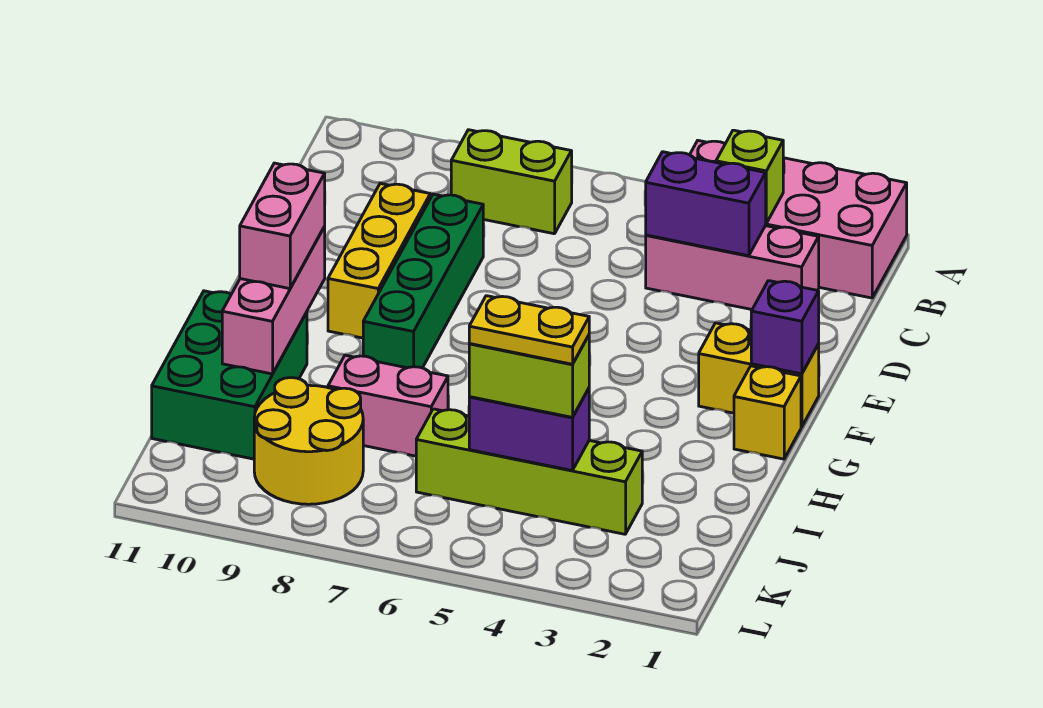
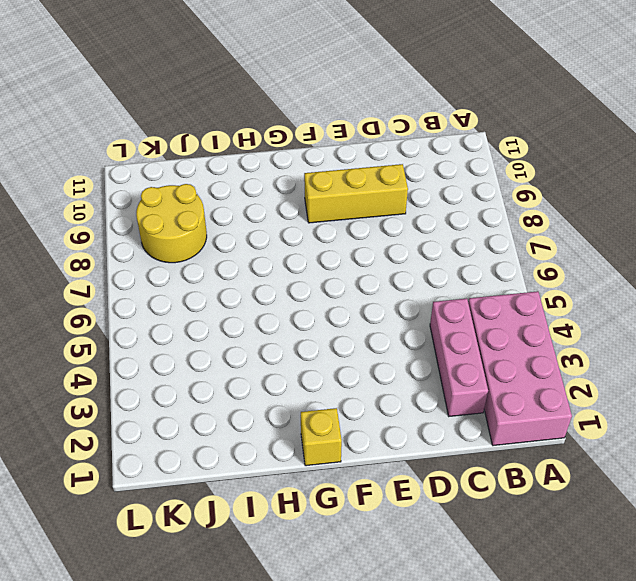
none -> lime 1x2 brick [451,130,572,234]
none -> green 1x4 brick [363,194,483,368]
none -> yellow 1x2 brick [699,323,819,427]

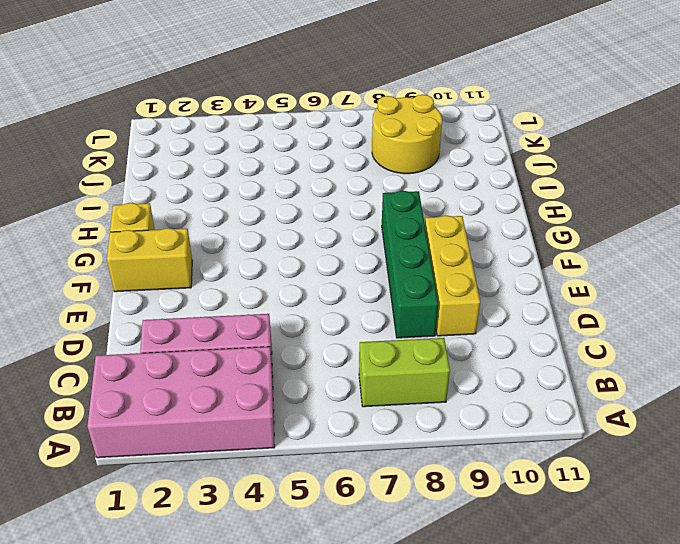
none -> green 2x3 brick [152,291,307,459]
none -> pink 1x2 brick [328,355,448,456]
none -> lime 1x4 brick [416,409,642,534]

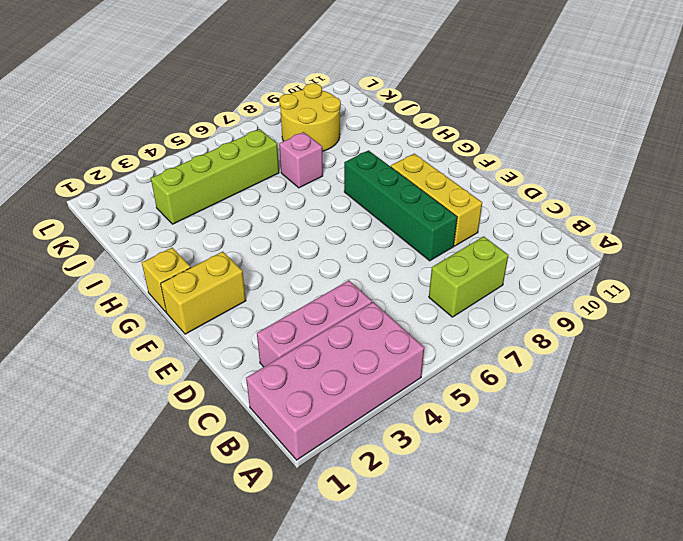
pink 1x1 brick [279,132,323,188] -> pink 1x2 brick [328,355,448,456]
none -> green 2x3 brick [152,291,307,459]
none -> lime 1x1 brick [716,130,783,223]
none -> purple 1x2 brick [646,152,766,256]

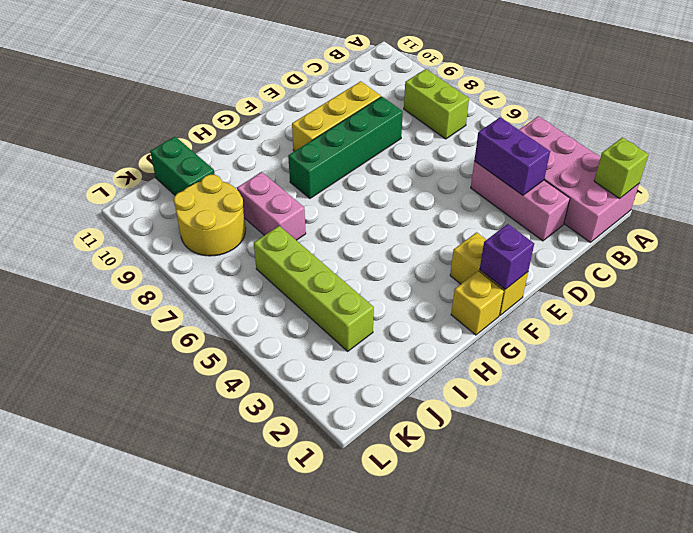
lime 1x1 brick [594,137,649,199] -> lime 1x1 brick moved to [716,130,783,223]
green 1x2 brick [150,137,215,195] -> green 2x3 brick [152,291,307,459]
none -> pink 1x3 brick [222,227,325,374]
none -> purple 1x2 brick [469,389,589,470]
none -> pink 1x2 brick [240,163,325,289]

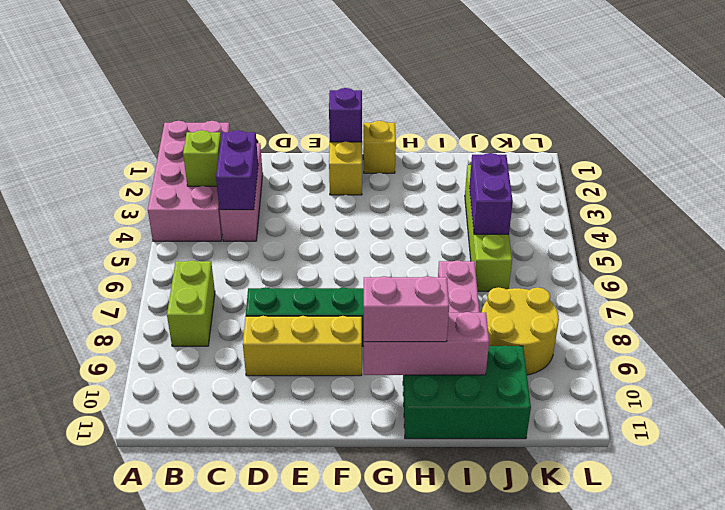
none -> lime 1x2 brick [469,336,589,417]
none -> yellow 1x2 plate [469,296,589,364]

